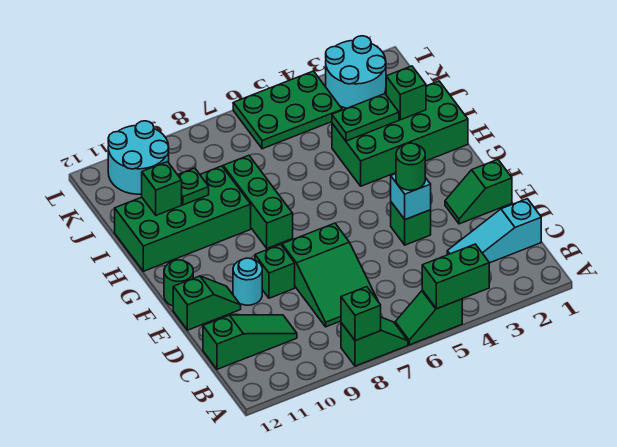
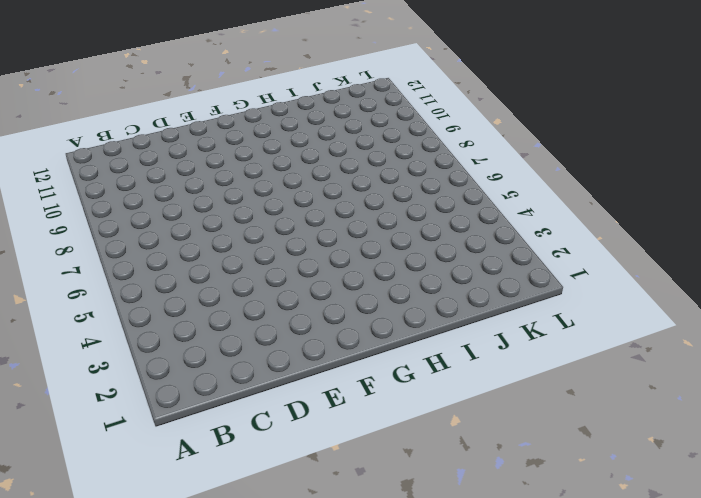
none -> green 1x2 slope [395,290,462,345]
none -> green 1x2 slope [341,317,408,366]
none -> cyan 1x3 slope [447,199,541,263]

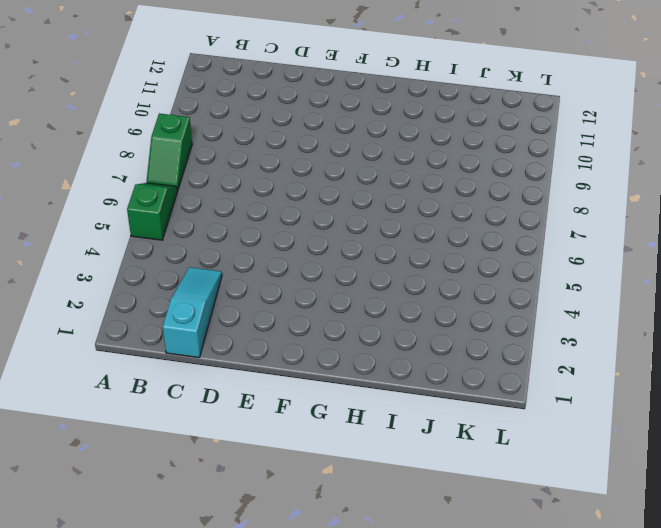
none -> green 2x3 slope [282,223,378,327]
none -> green 1x3 slope [203,315,297,369]
none -> green 1x2 slope [445,160,512,224]

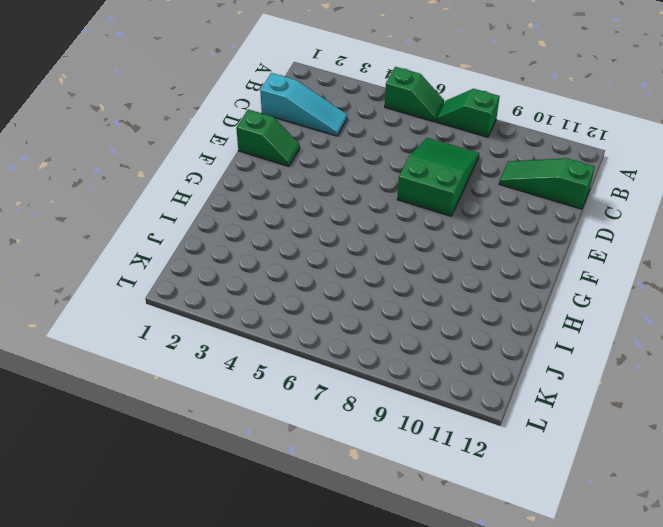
none -> green 1x1 brick [391,202,431,245]
none -> green 1x1 brick [255,244,295,298]
none -> cyan 1x1 round brick [233,258,262,305]

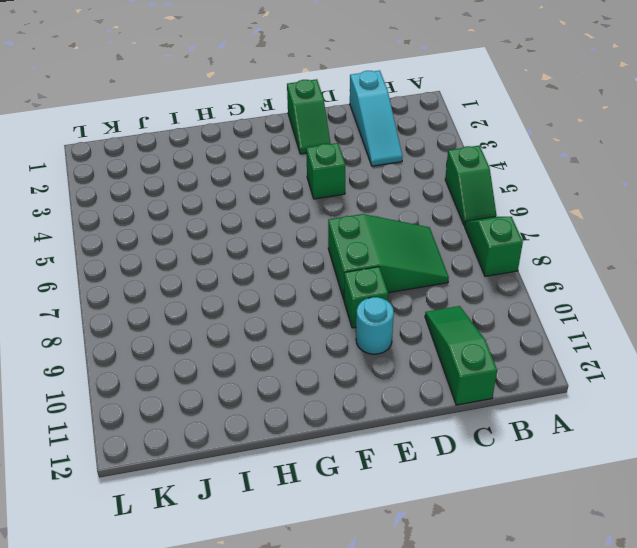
none -> green 1x2 slope [173,276,241,330]
none -> green 1x1 round brick [164,260,193,306]
none -> green 1x3 brick [223,155,293,248]

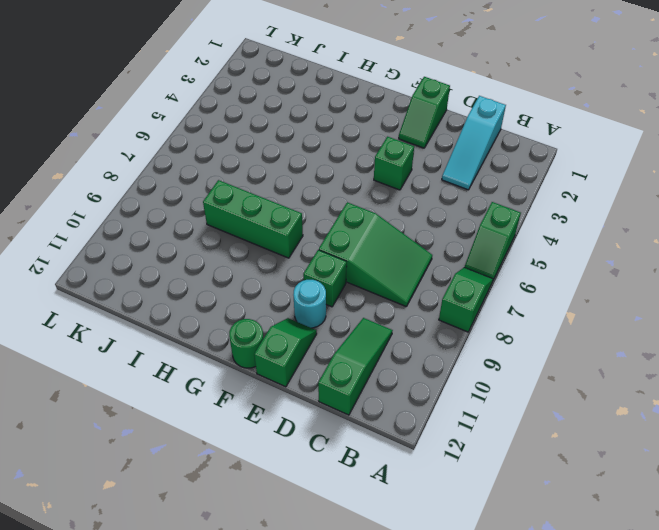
none -> green 2x4 brick [332,81,468,186]
none -> green 2x4 brick [115,166,251,271]
none -> cyan 2x2 round brick [326,36,386,108]

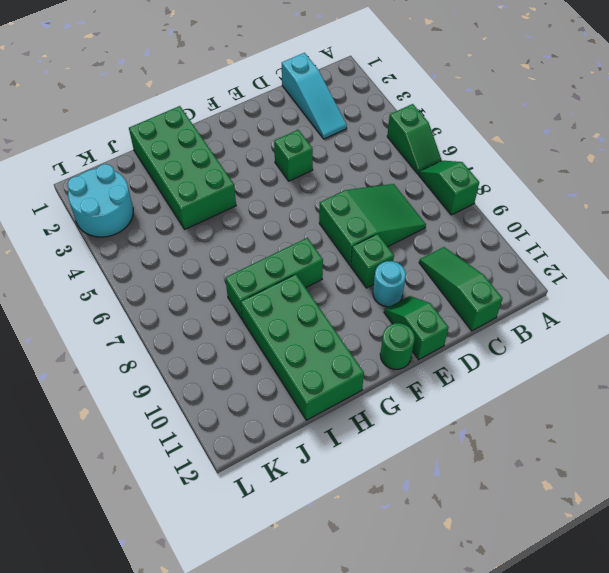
none -> green 1x2 slope [445,160,512,224]
none -> green 2x3 plate [233,71,342,149]
none -> cyan 2x2 round brick [108,121,169,194]

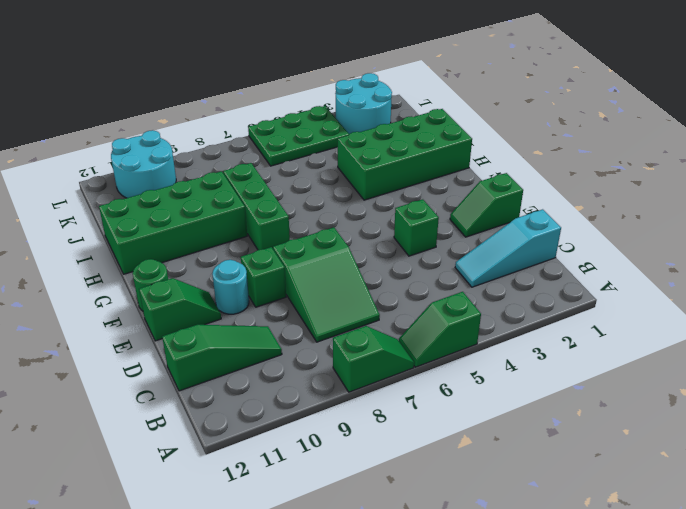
none -> green 1x2 brick [422,244,489,309]
none -> green 1x1 brick [341,287,381,341]
none -> cyan 1x1 brick [390,174,431,220]

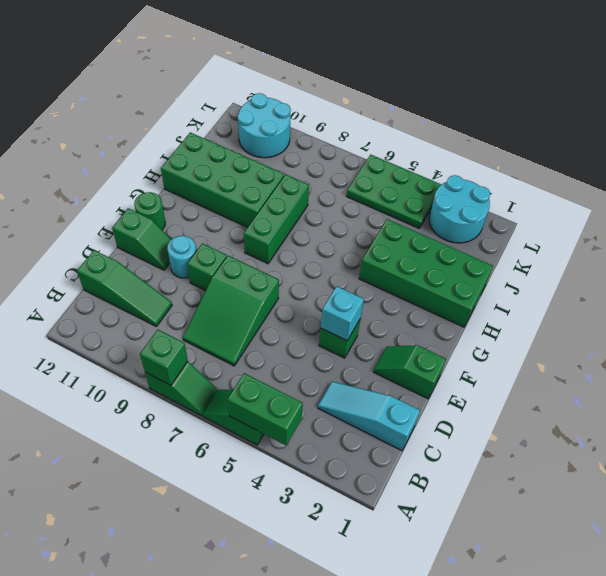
none -> green 1x1 brick [386,66,426,120]
none -> green 1x2 plate [332,94,399,141]
none -> green 1x1 plate [178,168,209,205]

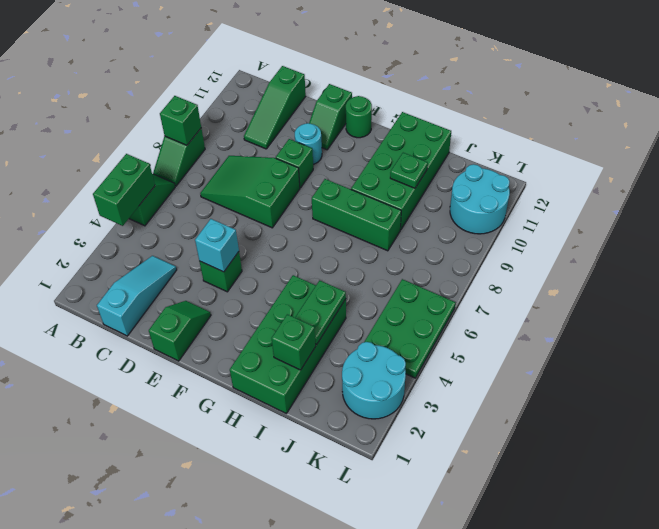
none -> green 1x1 brick [142,162,182,215]
none -> green 1x1 round brick [396,143,425,190]

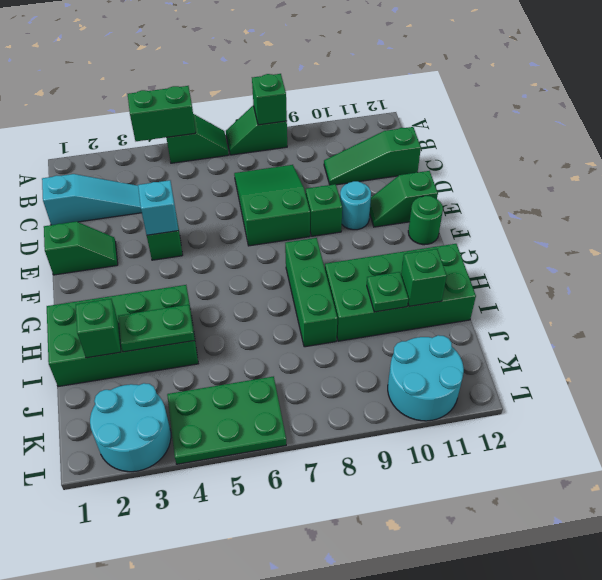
none -> green 1x1 round brick [396,143,425,190]

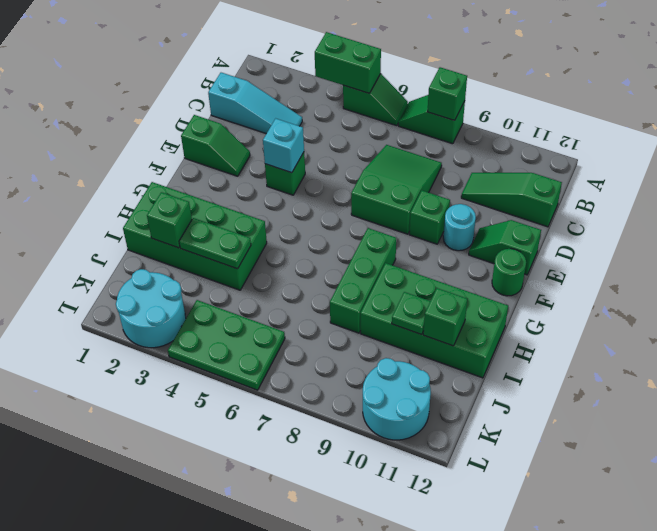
none -> green 1x1 round brick [396,143,425,190]

